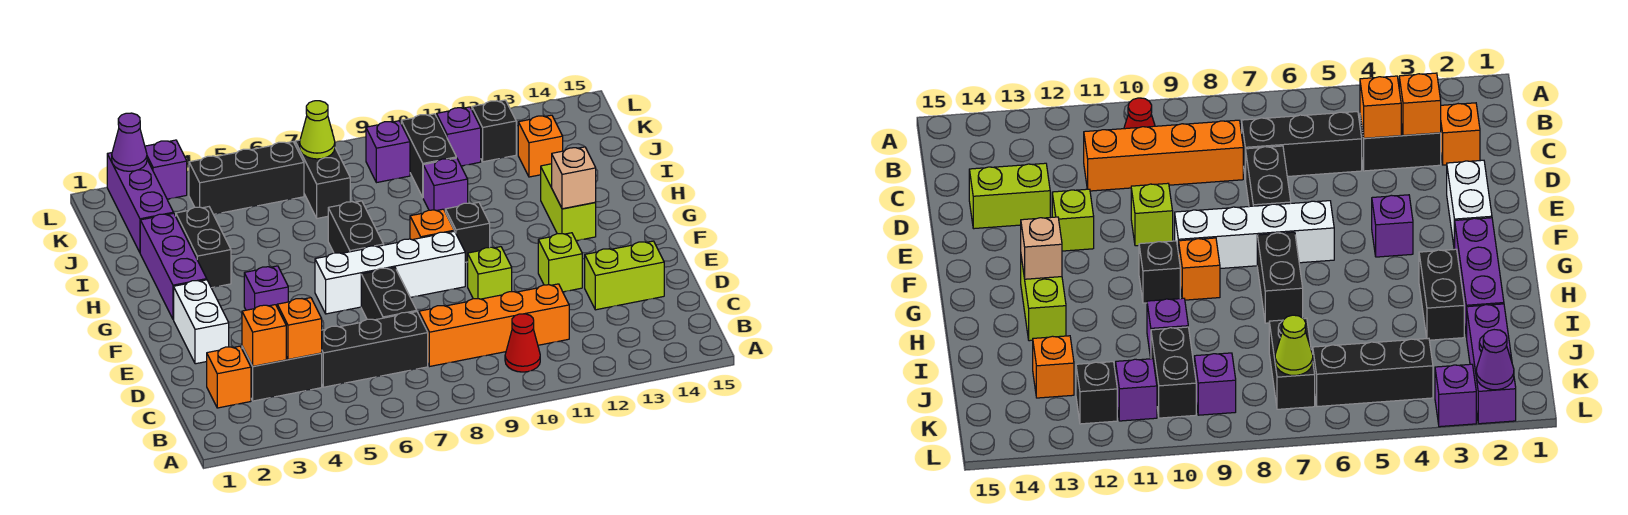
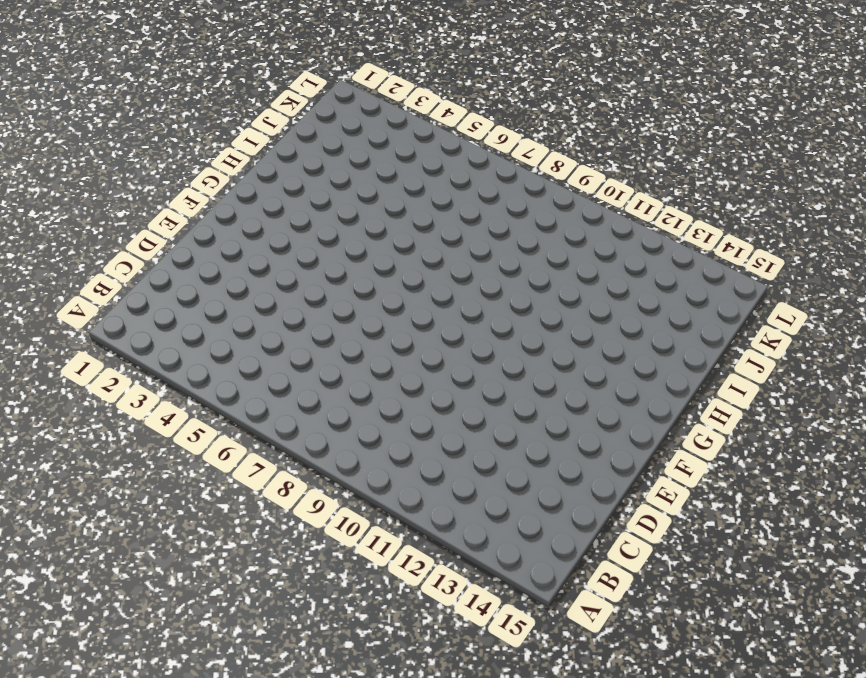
none -> red 1x1 cone [505,314,540,372]
none -> orange 1x1 brick [207,346,251,408]
none -> black 1x2 brick [242,347,322,401]
none -> black 1x3 brick [322,312,428,387]

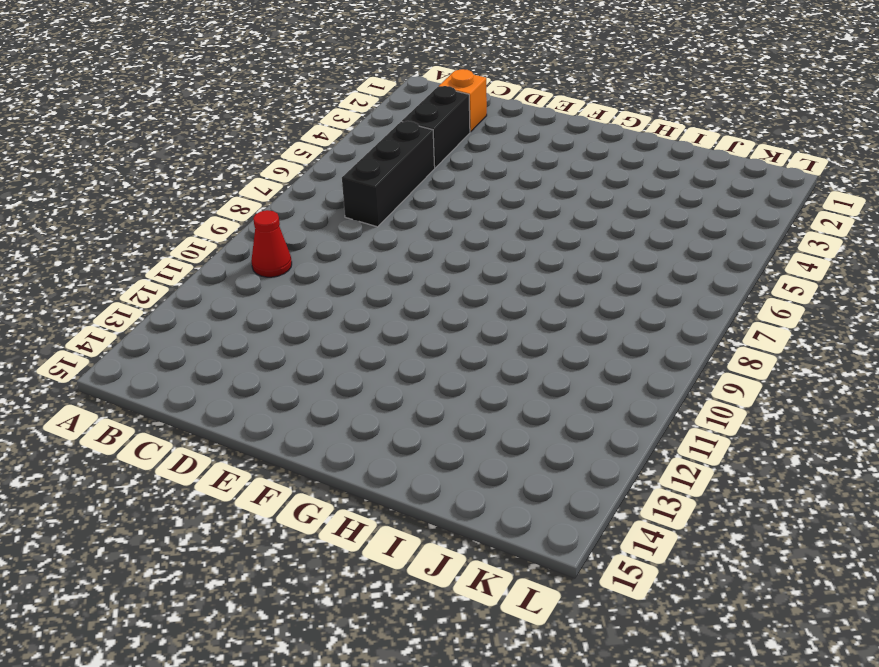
none -> orange 1x4 brick [419,284,569,366]
none -> black 1x2 brick [361,267,417,320]
none -> lime 1x2 brick [585,241,664,310]
none -> white 1x2 brick [174,280,229,364]

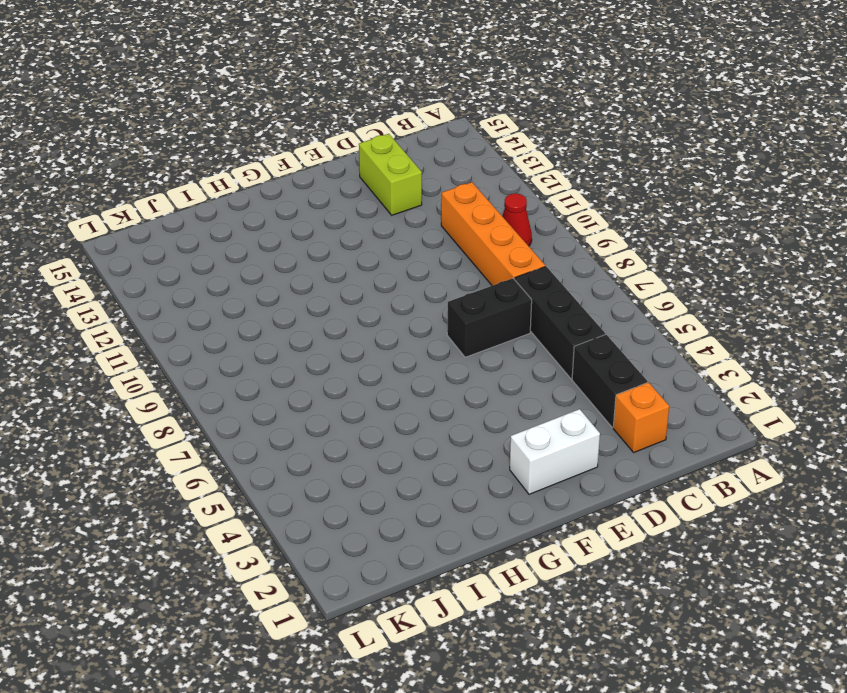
none -> lime 1x1 brick [468,247,512,299]
none -> lime 1x1 brick [538,233,582,292]
none -> purple 1x1 brick [244,266,288,310]
none -> white 1x4 brick [315,231,465,314]

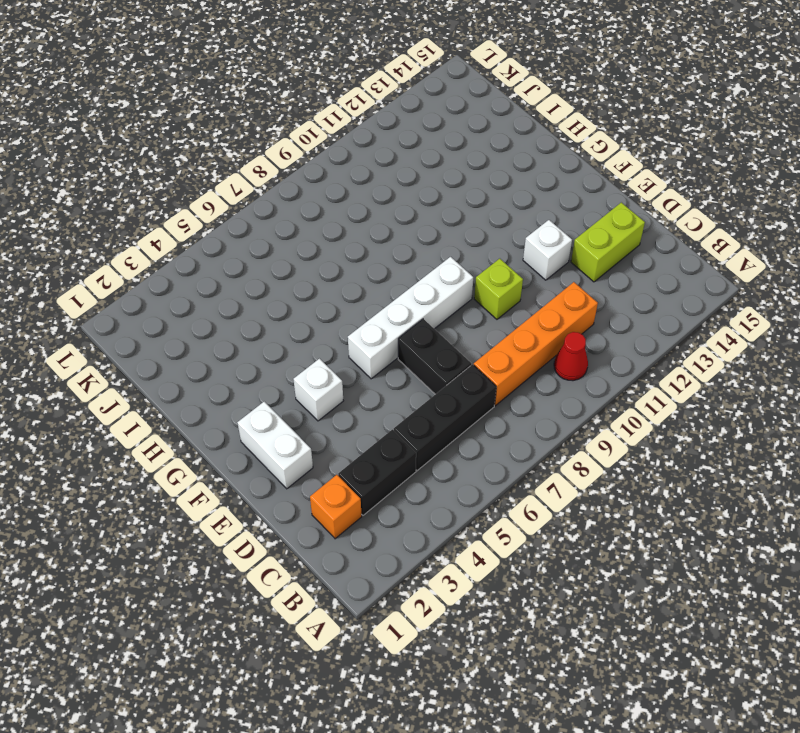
white 1x1 brick [523,220,572,280] -> lime 1x1 brick [538,233,582,292]
white 1x1 brick [293,359,343,421] -> purple 1x1 brick [244,266,288,310]
none -> purple 1x3 brick [140,213,207,319]
none -> black 1x2 brick [328,201,384,253]
none -> orange 1x1 brick [410,209,454,240]
none -> black 1x1 brick [445,202,490,262]

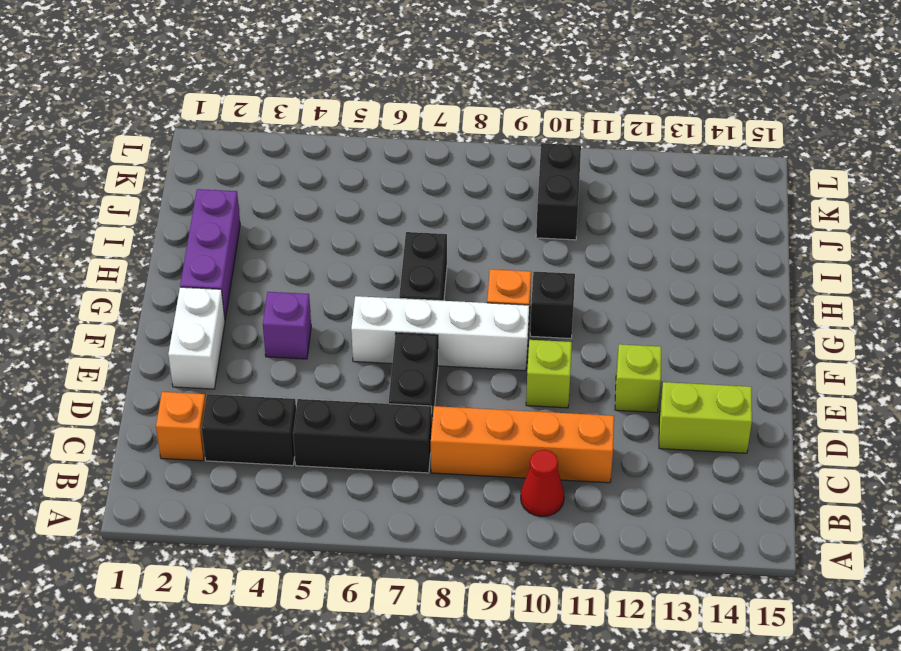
none -> lime 1x2 brick [541,164,596,241]
none -> black 1x2 brick [176,207,231,288]
none -> purple 1x1 brick [423,158,468,211]
none -> purple 1x3 brick [107,153,174,252]

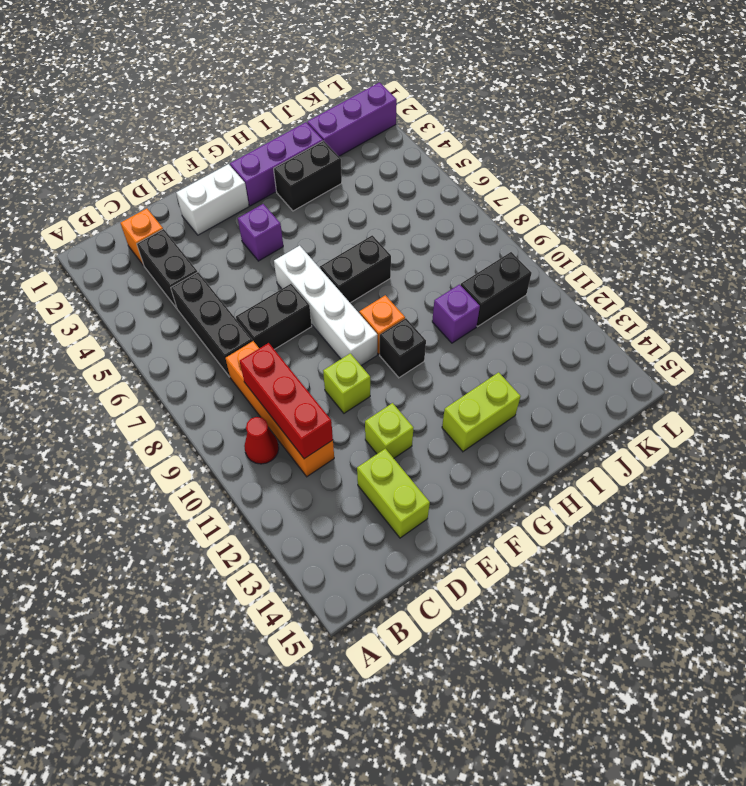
red 1x3 brick [240,343,333,459] -> none
none -> black 1x2 brick [295,140,350,218]
none -> orange 1x1 brick [518,115,563,177]
none -> black 1x3 brick [189,142,304,214]
none -> purple 1x1 brick [366,121,410,183]

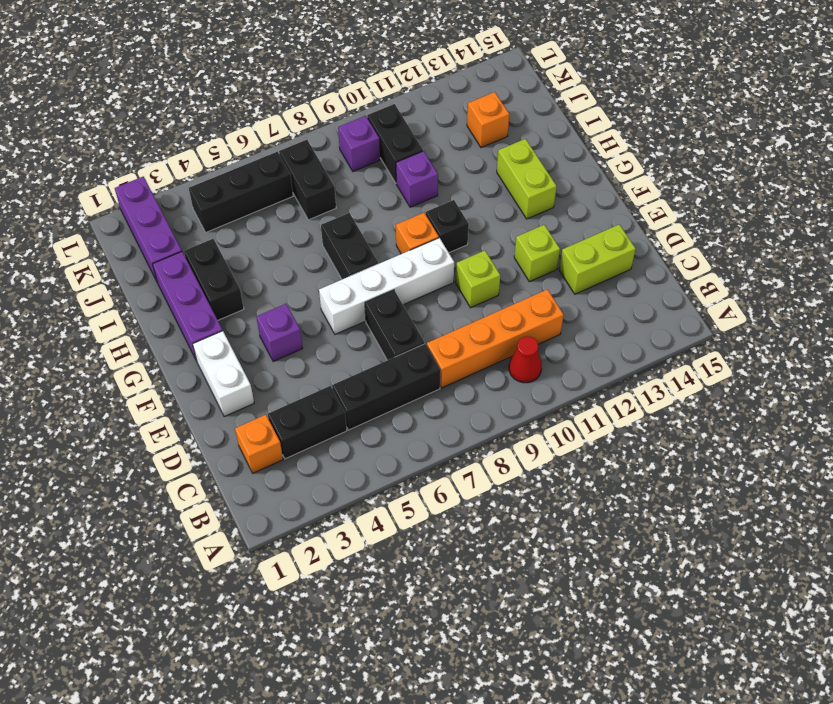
none -> purple 1x1 brick [437,107,481,166]
none -> black 1x1 brick [472,100,516,162]
none -> purple 1x1 brick [145,140,187,199]
none -> orange 1x1 brick [242,305,286,366]

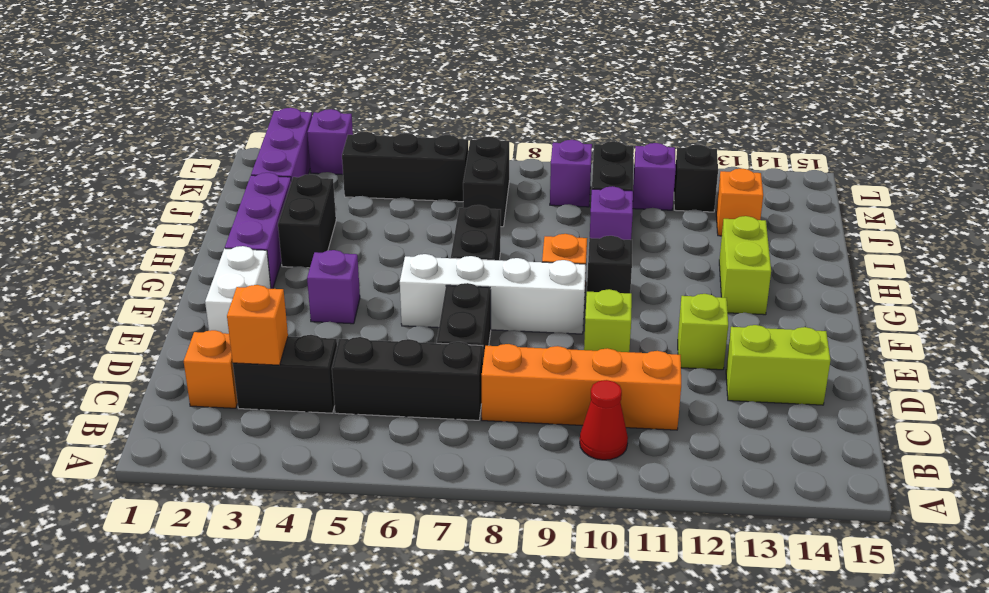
none -> orange 1x1 brick [277,298,322,360]
none -> tan 1x1 brick [552,147,596,209]
none -> lime 1x1 cone [300,101,335,159]
none -> purple 1x1 cone [112,113,147,171]

